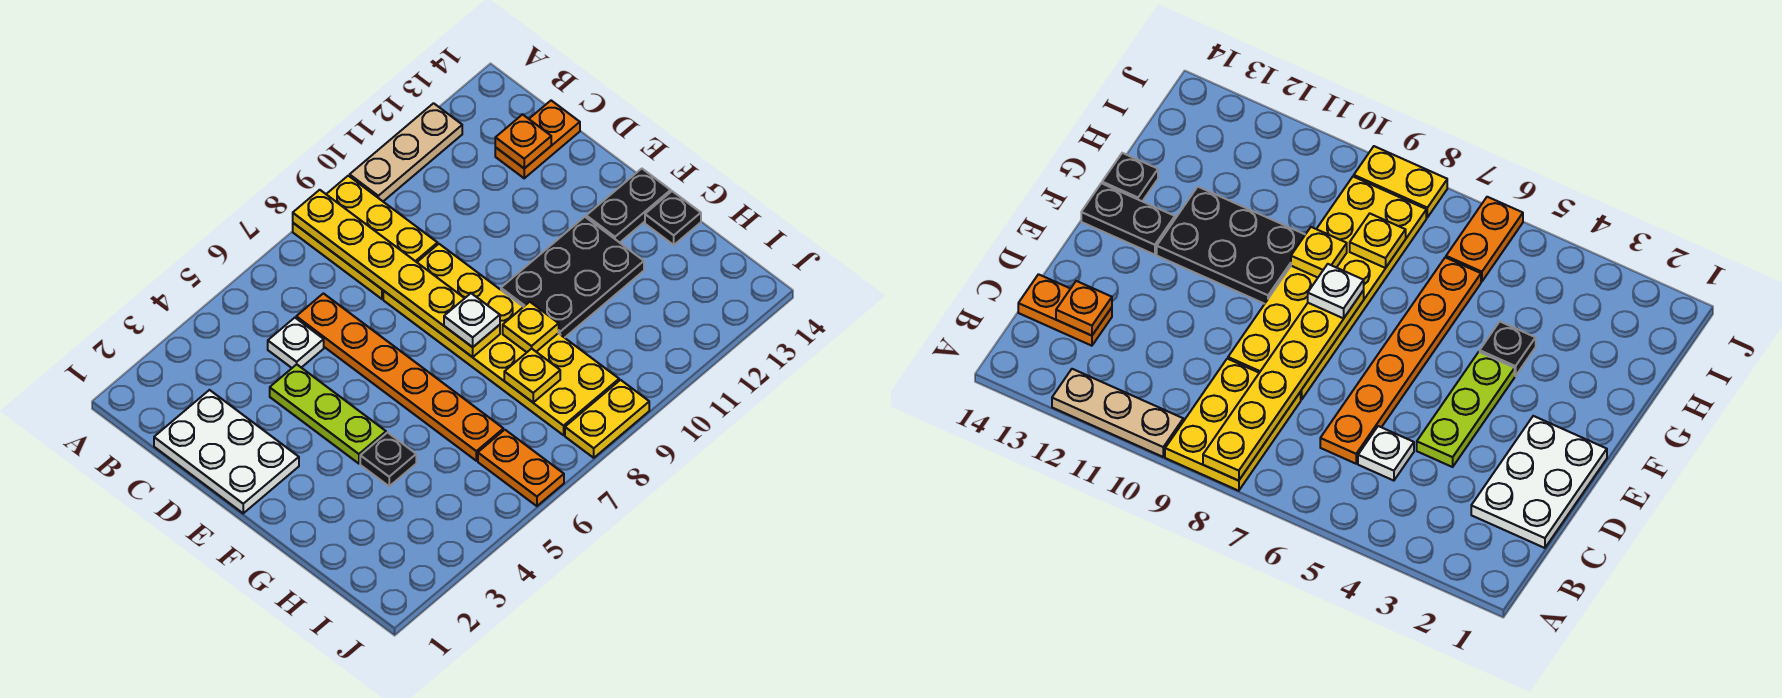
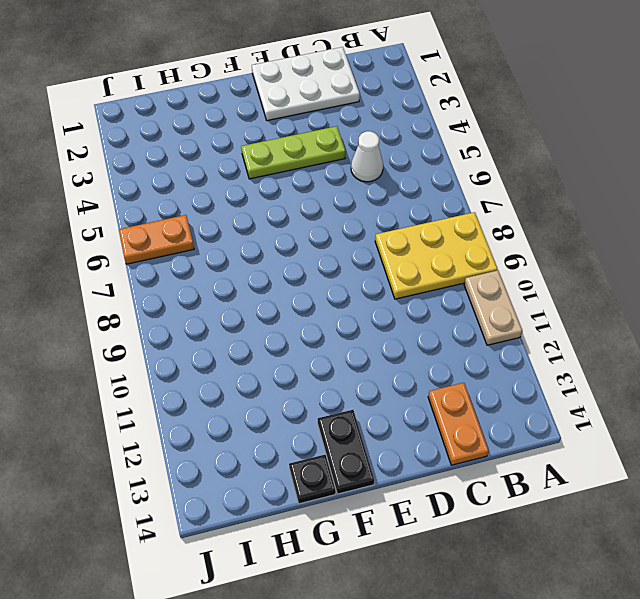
tan 1x2 plate [464,270,523,345] -> tan 1x3 plate [350,103,462,201]
white 1x1 cone [351,131,383,182] -> white 1x1 plate [268,318,324,368]
none -> orange 1x6 plate [296,293,503,461]
none -> yellow 2x6 plate [383,244,619,435]
none -> black 2x3 plate [501,217,644,338]

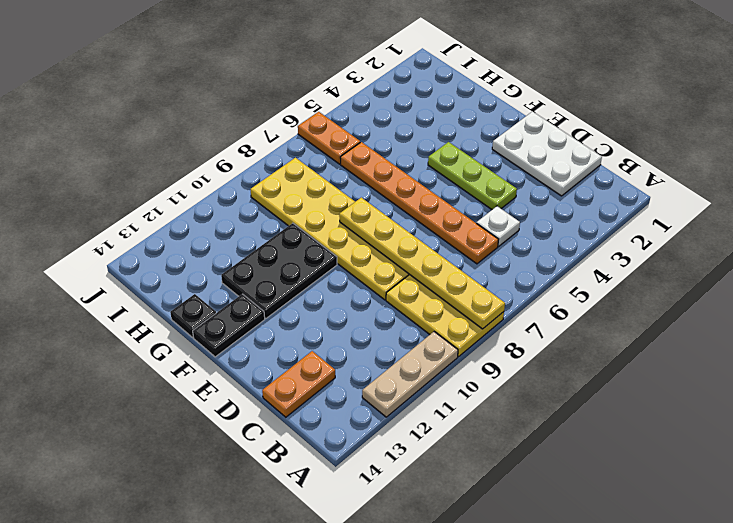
none -> black 1x1 plate [360,433,416,486]
none -> yellow 1x2 plate [565,380,649,458]
none -> orange 1x1 plate [495,115,551,168]

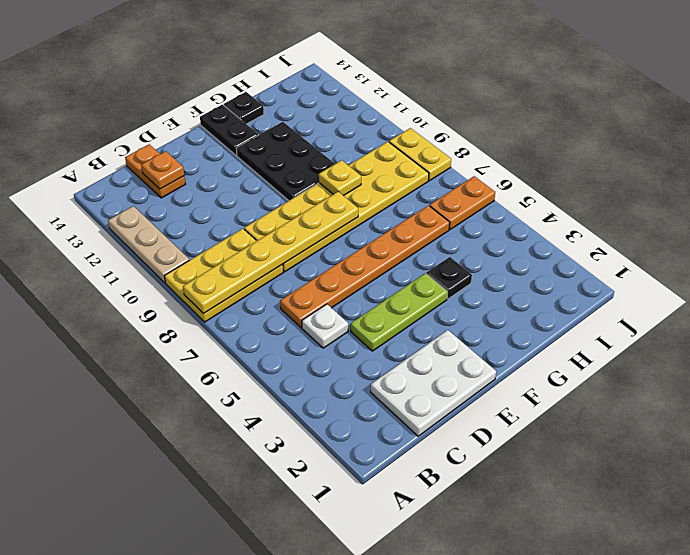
none -> yellow 1x1 plate [504,349,560,402]
none -> white 1x1 plate [444,293,500,347]

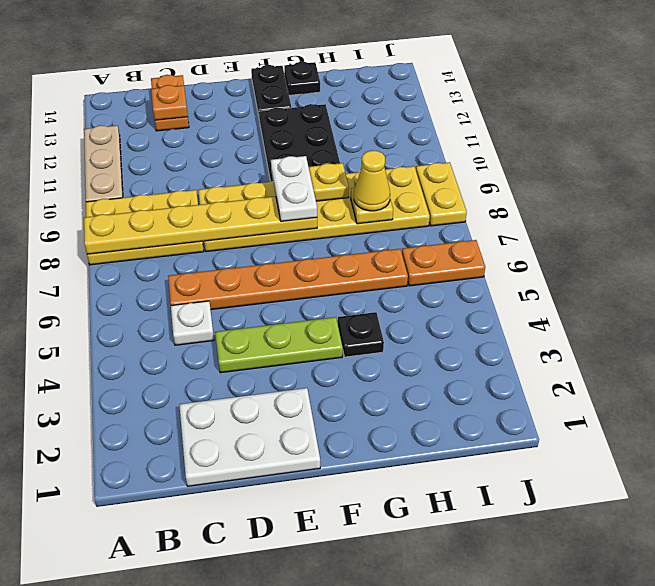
white 1x2 plate [271,156,317,221] -> white 1x1 plate [444,293,500,347]
yellow 1x1 cone [354,151,390,211] -> none

